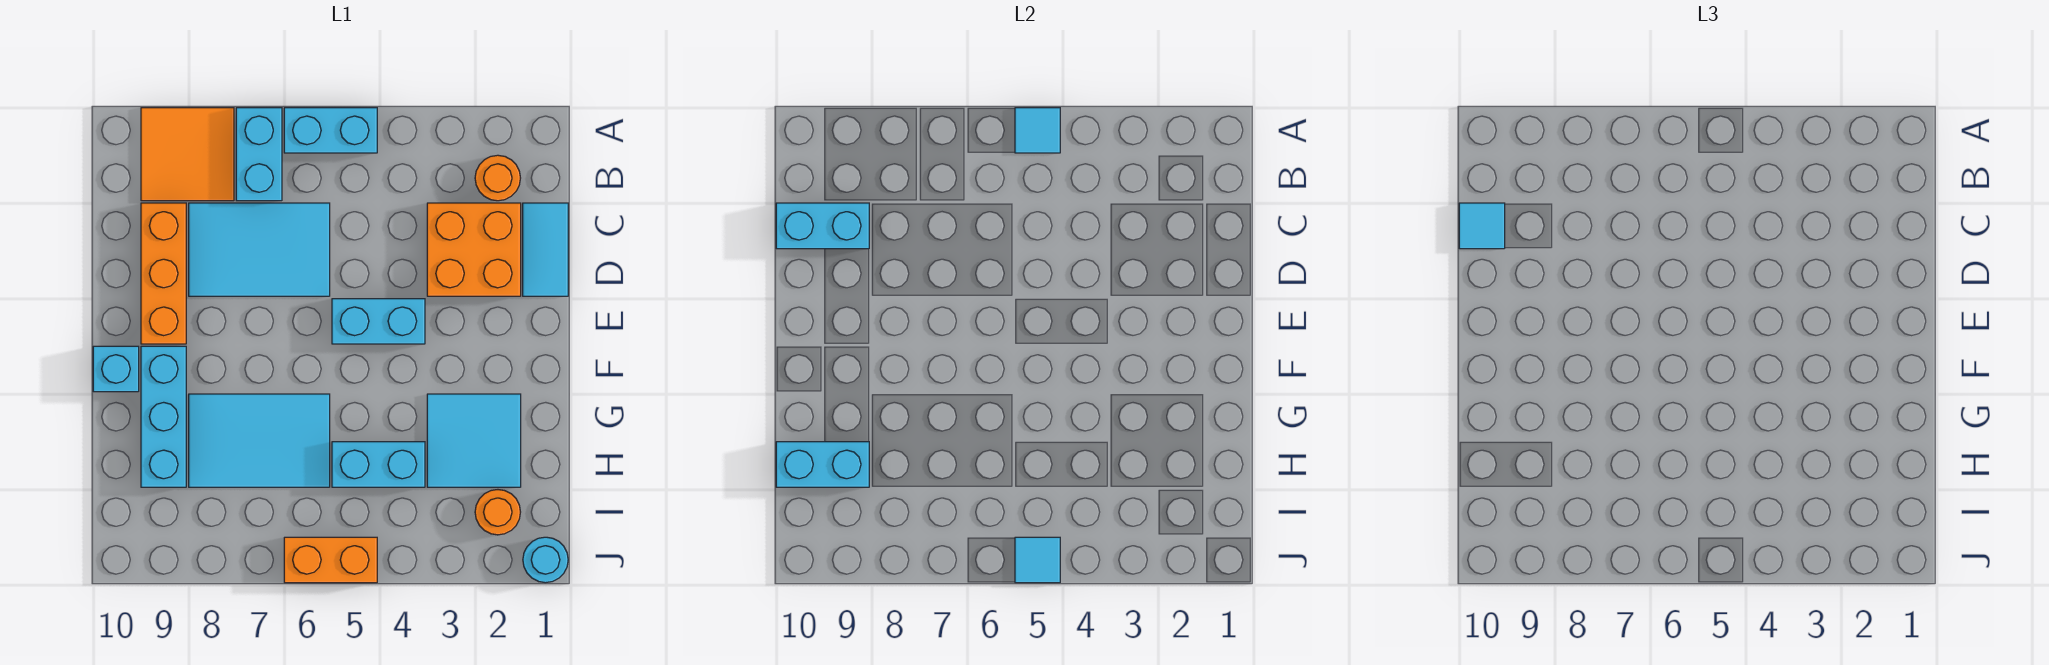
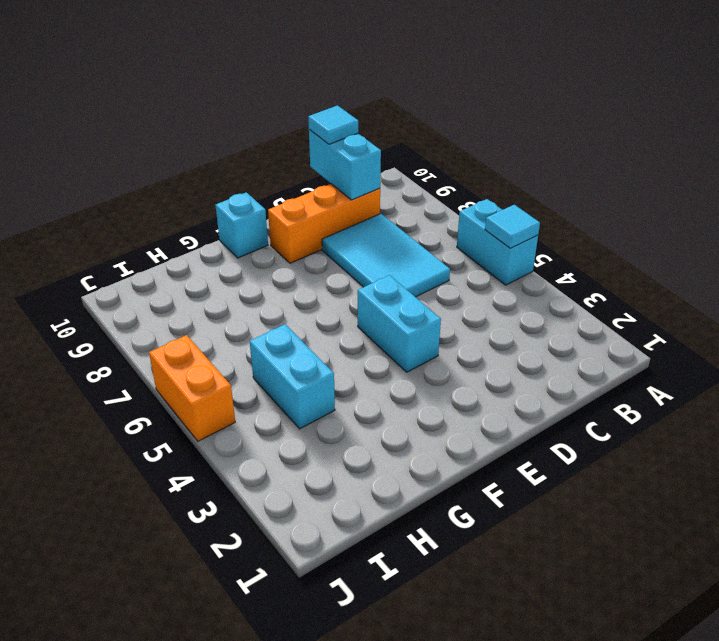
none -> cyan 1x2 brick [236,108,282,201]
none -> orange 2x2 tile [141,108,234,201]
none -> orange 1x1 round brick [475,155,520,201]

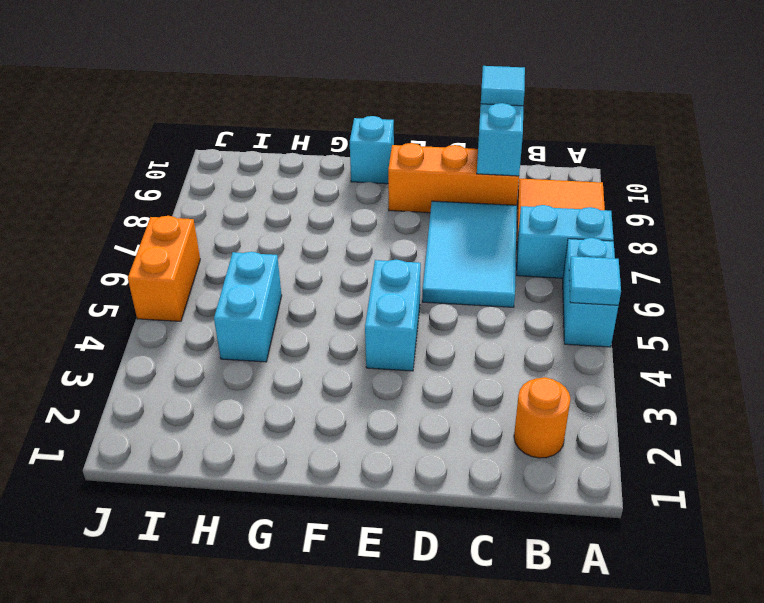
none -> cyan 1x2 tile [523,203,568,296]
none -> orange 2x2 brick [427,203,521,296]
none -> cyan 1x3 brick [141,346,186,487]

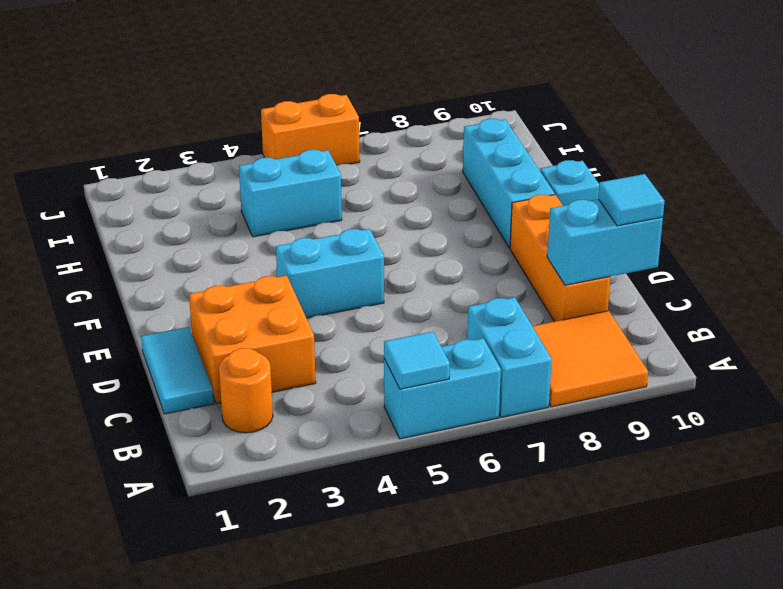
none -> cyan 2x3 tile [189,203,330,296]
none -> cyan 2x2 tile [427,394,521,487]
none -> cyan 2x3 tile [189,394,330,487]

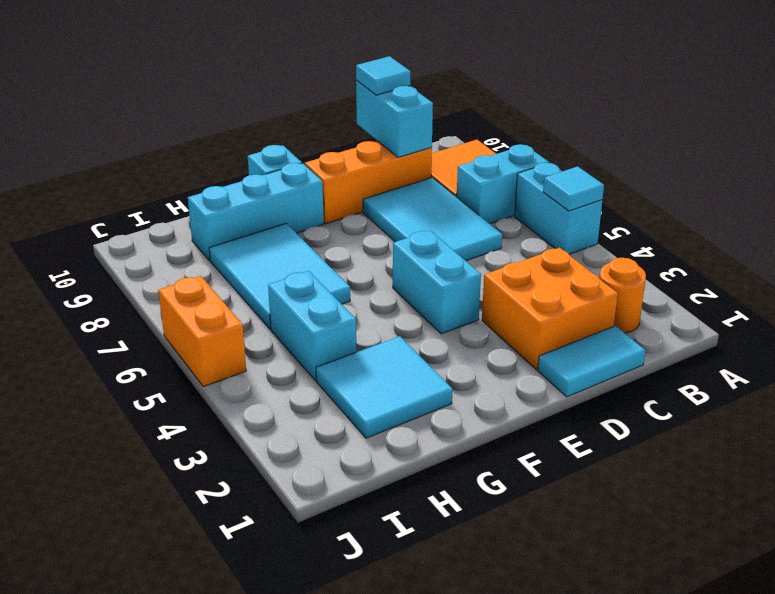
none -> orange 1x1 round brick [475,490,520,535]
none -> cyan 1x1 round brick [523,537,568,583]
none -> cyan 1x2 brick [776,442,869,487]

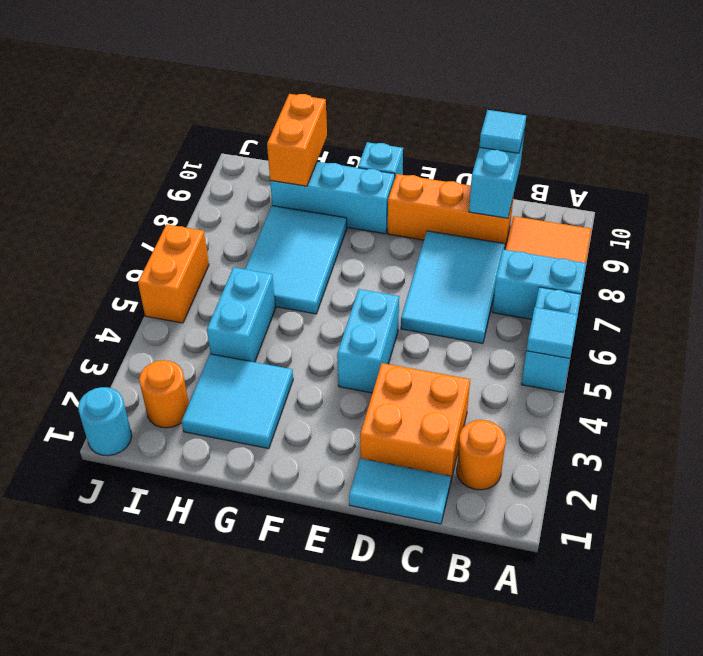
orange 1x2 brick [267,94,327,186] -> cyan 1x2 brick [776,442,869,487]
none -> cyan 1x1 tile [1015,537,1060,583]

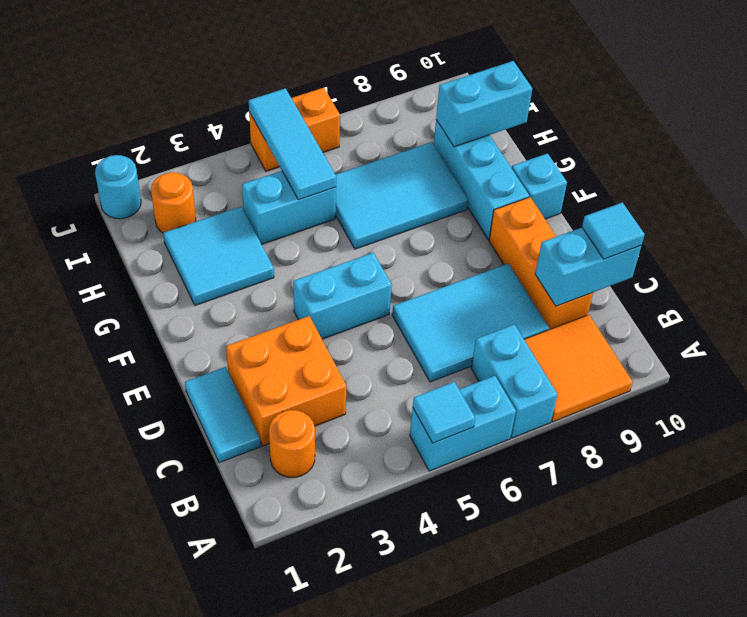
cyan 1x3 tile [249,88,336,200] -> cyan 1x1 tile [1015,537,1060,583]

